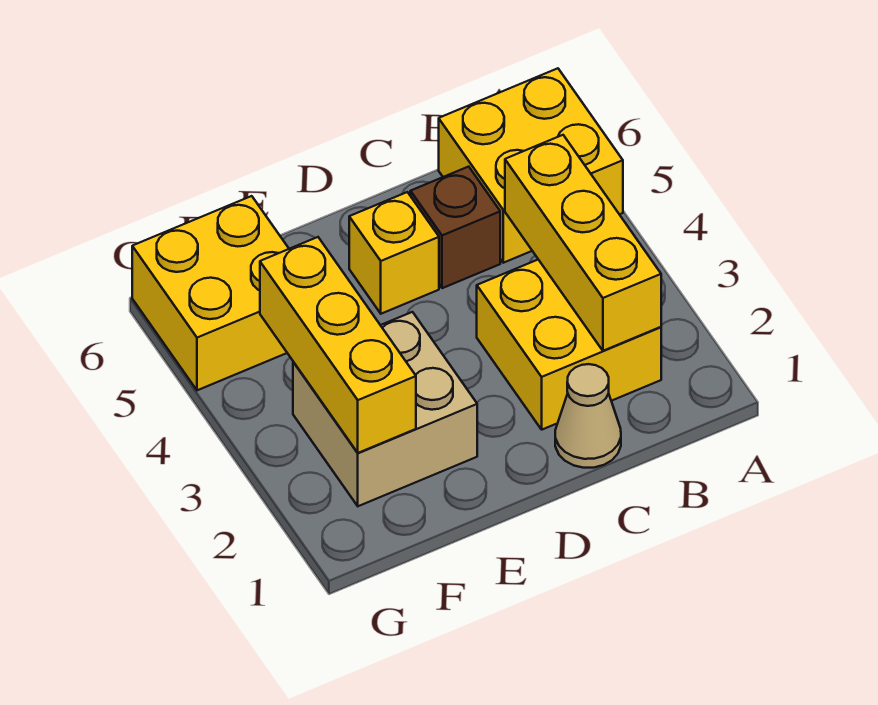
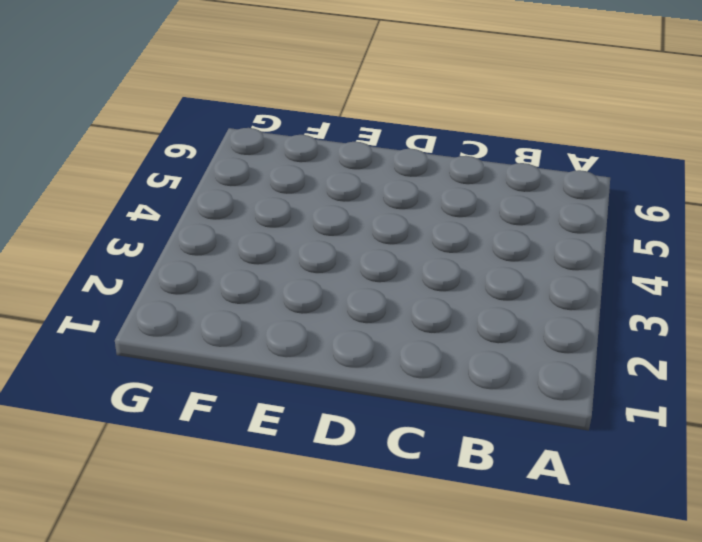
none -> yellow 2x2 brick [439,68,623,263]
none -> yellow 2x2 brick [477,260,661,430]

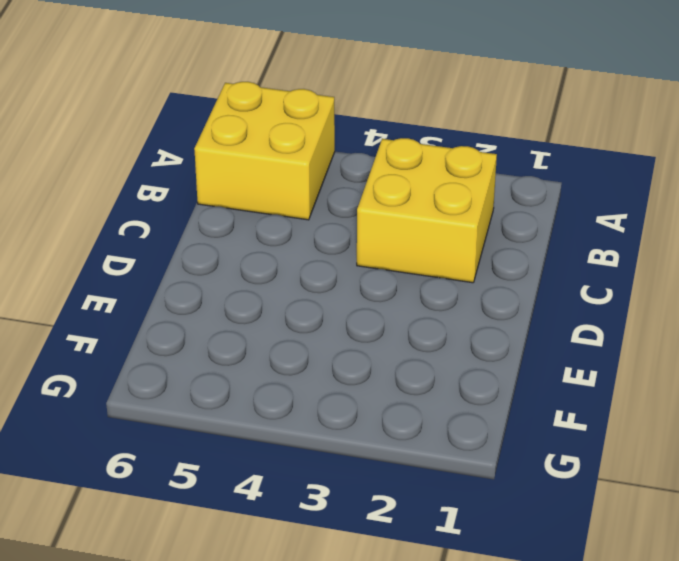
none -> tan 1x1 cone [555,364,621,468]
none -> brown 1x1 brick [410,167,500,288]

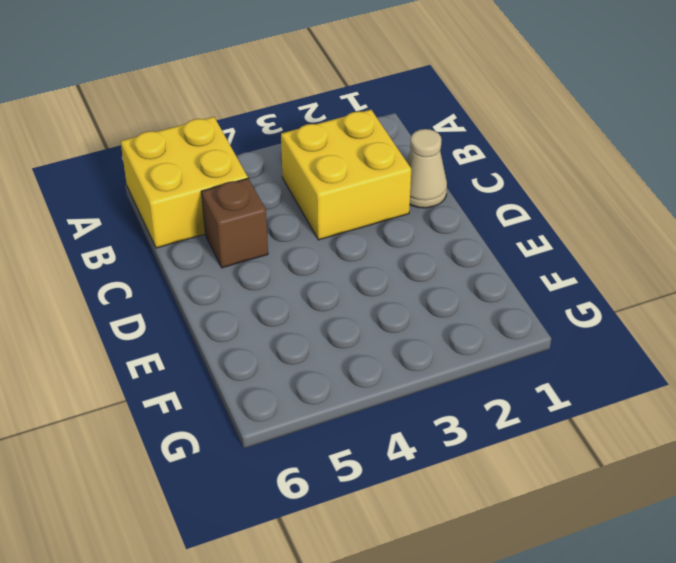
none -> yellow 1x1 brick [349,192,439,314]
none -> tan 2x2 brick [293,312,477,506]

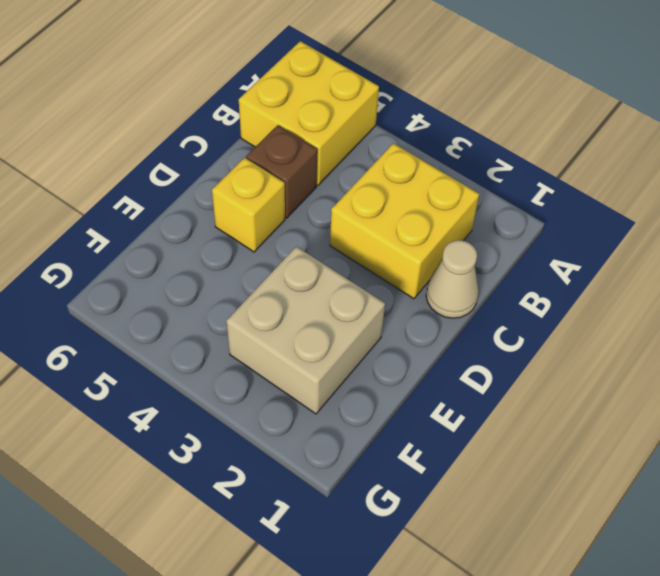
none -> yellow 2x2 brick [132,196,289,390]
none -> yellow 1x3 brick [505,135,661,351]

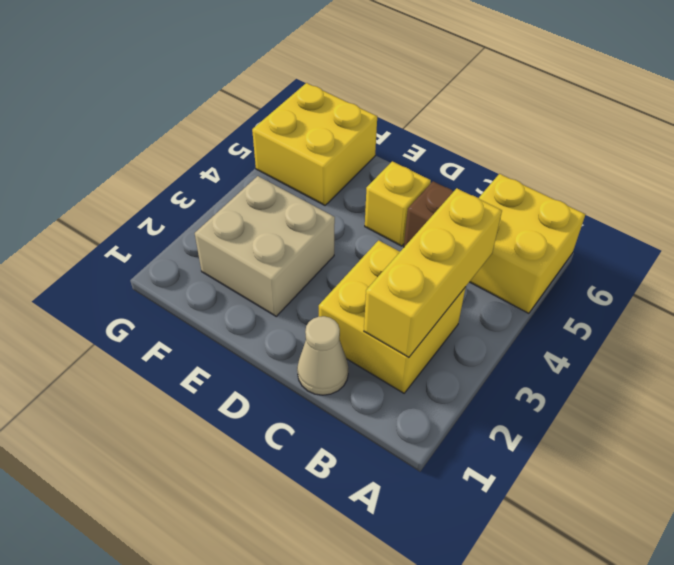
none -> yellow 1x3 brick [260,237,416,453]

